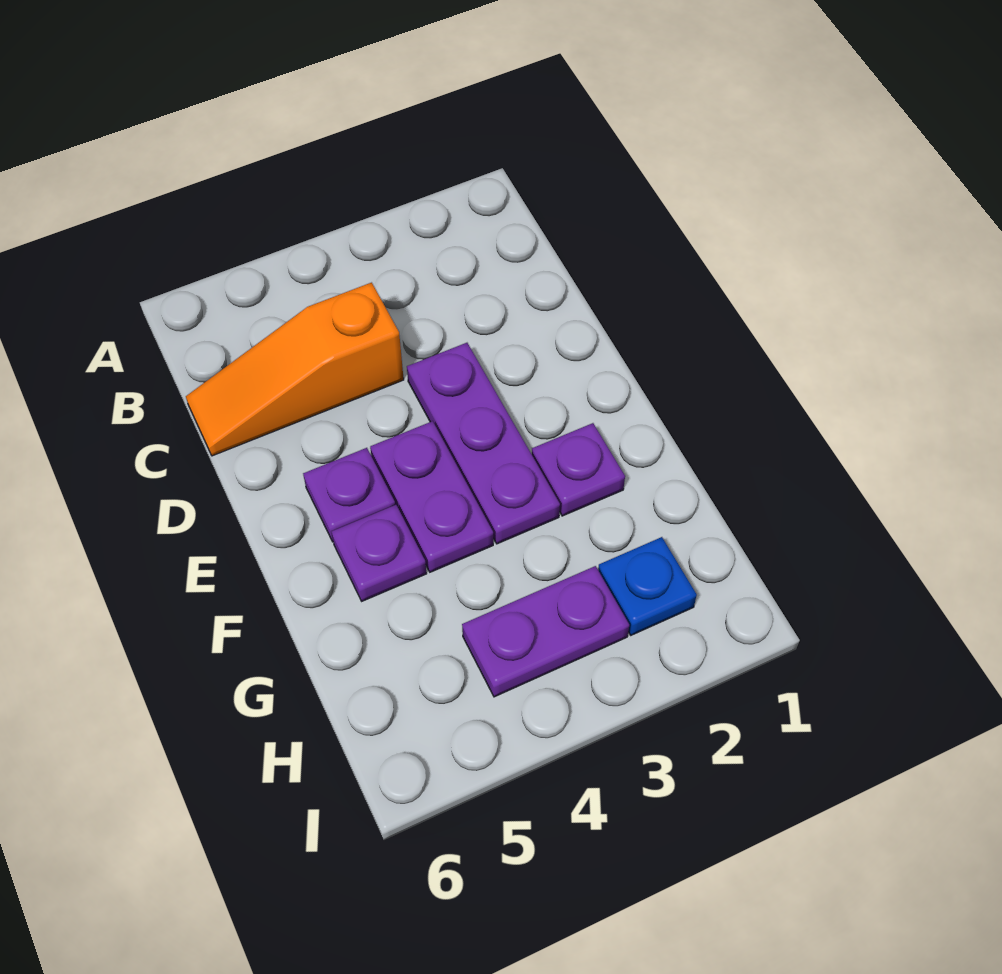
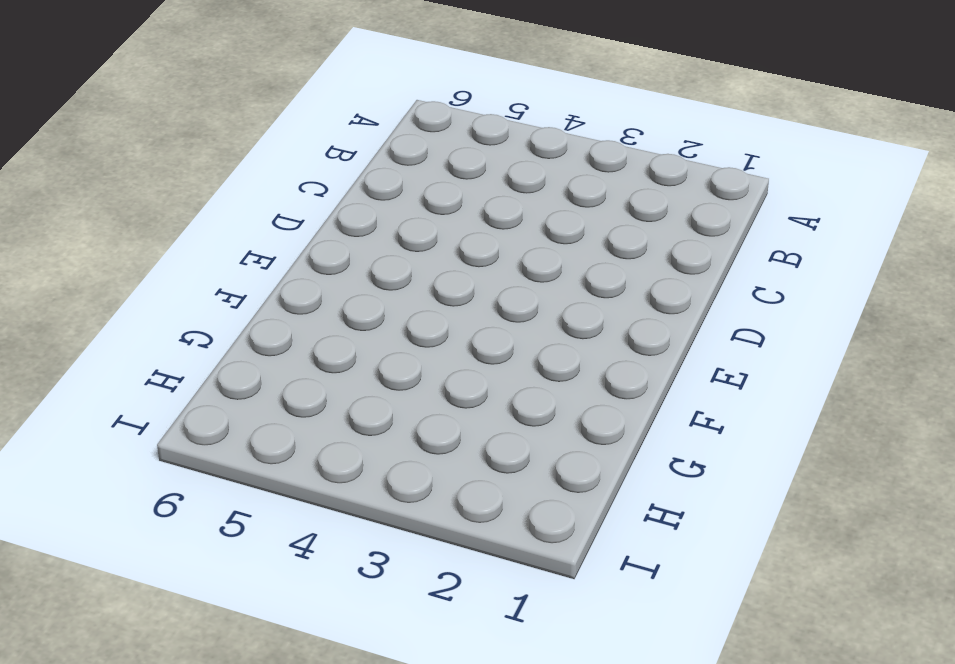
none -> orange 1x3 slope [186,283,404,456]
none -> purple 1x3 plate [407,343,560,544]

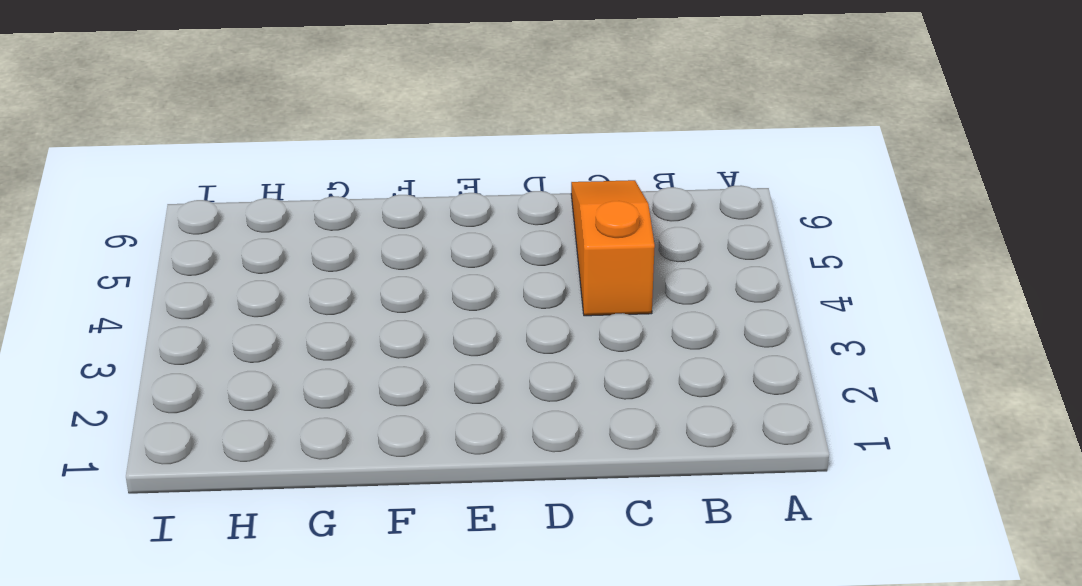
none -> purple 1x3 plate [407,343,560,544]
none -> purple 1x2 plate [370,421,493,572]

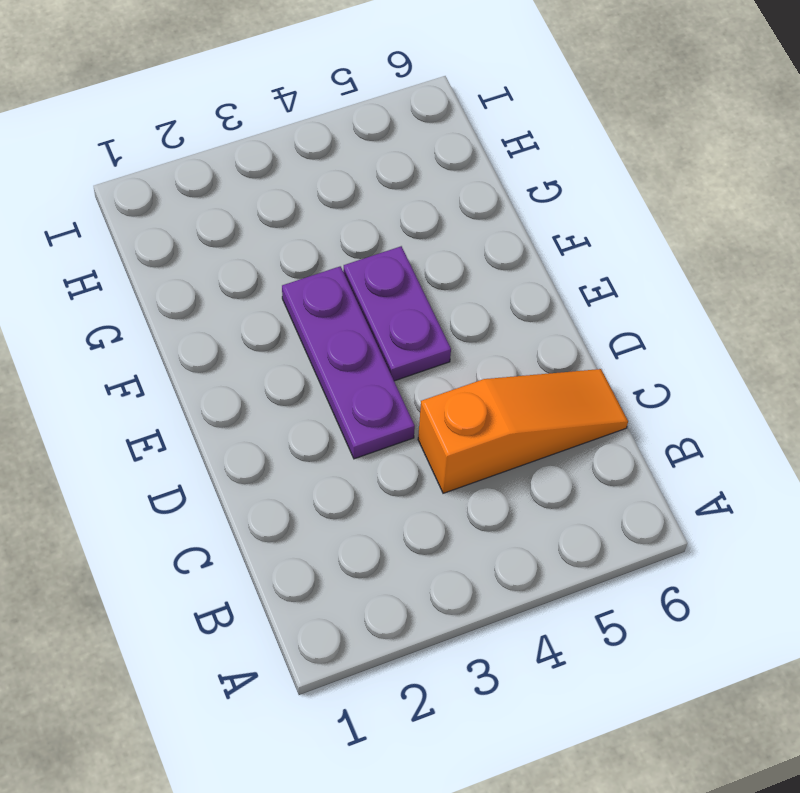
none -> purple 1x1 plate [303,448,395,542]
none -> purple 1x1 plate [532,423,625,516]

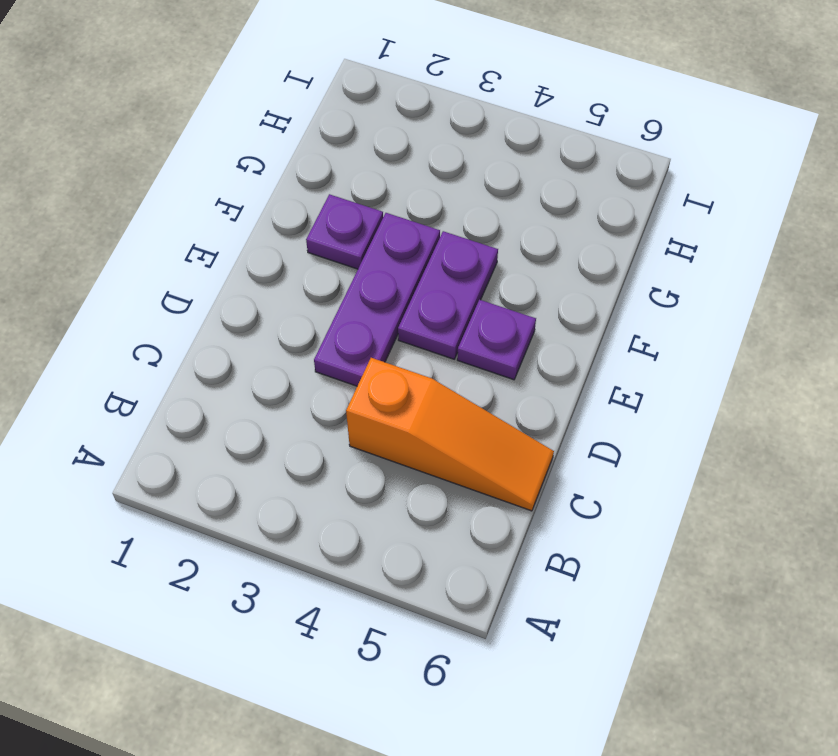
none -> purple 1x1 plate [331,505,426,601]
none -> blue 1x1 plate [598,537,697,635]

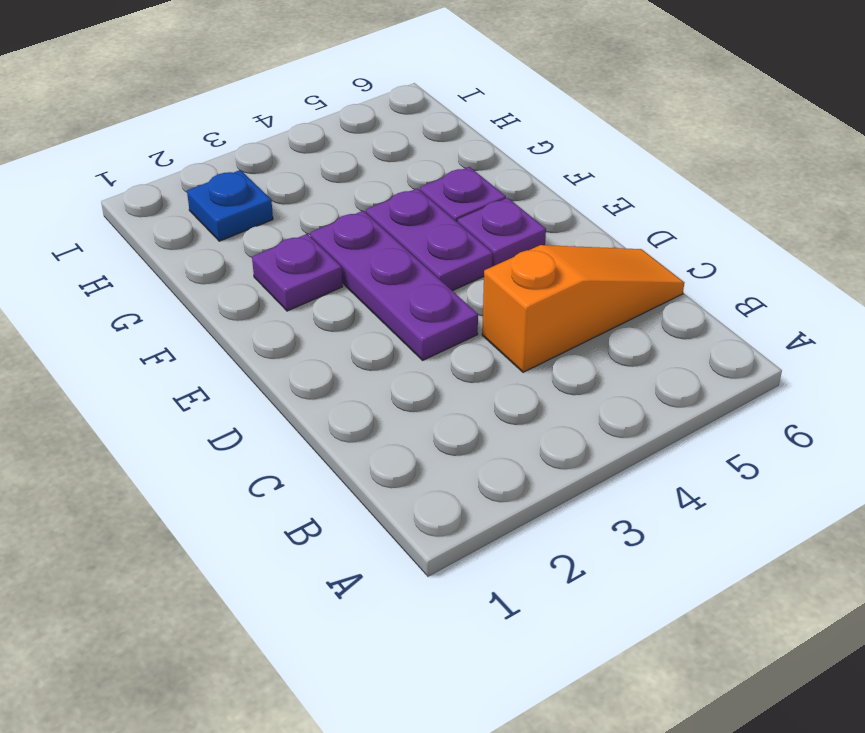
none -> purple 1x2 plate [462,566,629,697]

